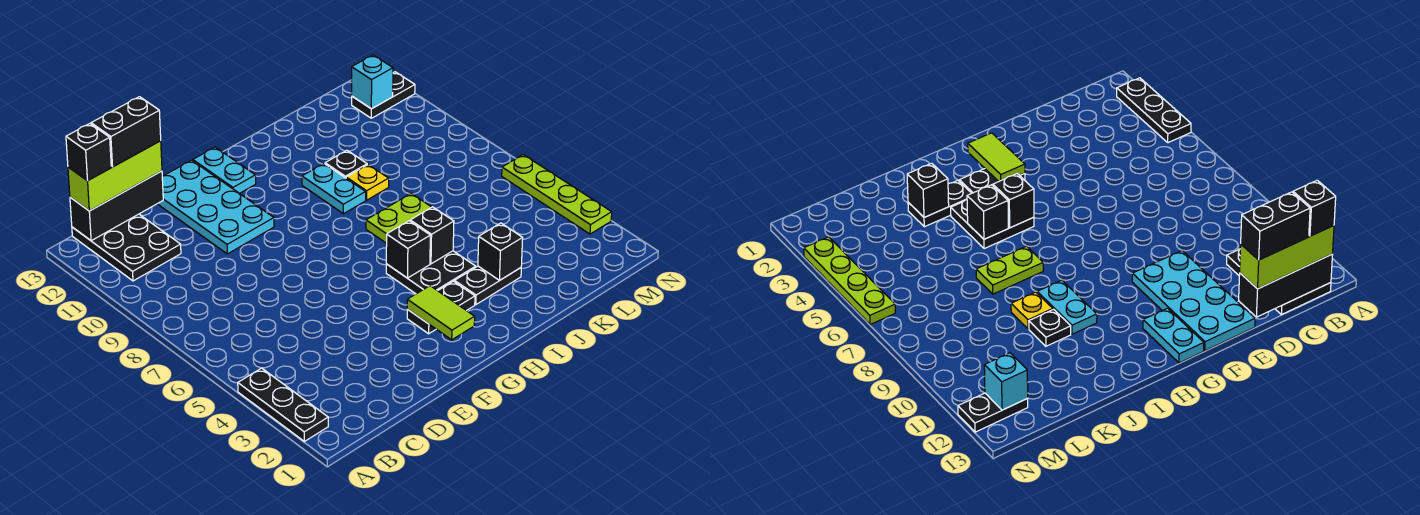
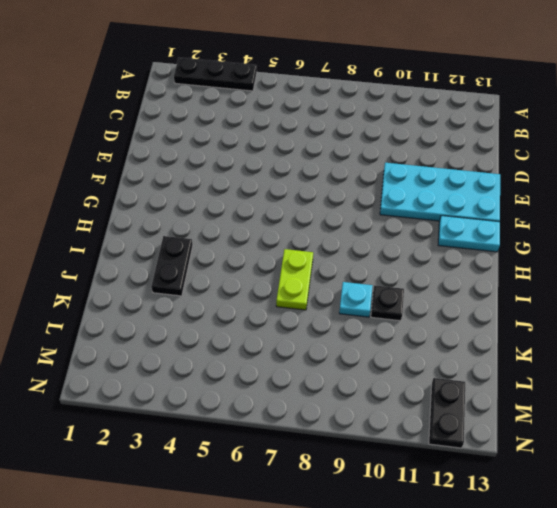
cyan 1x1 plate [339,282,373,317] -> yellow 1x1 plate [346,165,389,200]
none -> black 2x3 plate [72,214,181,281]
none -> black 1x2 plate [407,281,475,334]
none -> black 2x2 plate [386,251,476,294]

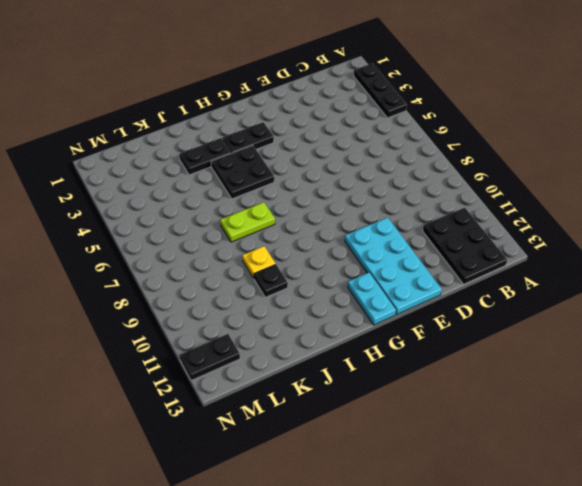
none -> cyan 1x2 plate [302,164,366,214]
none -> lime 1x4 plate [502,155,612,234]
none -> black 1x3 brick [70,171,163,241]

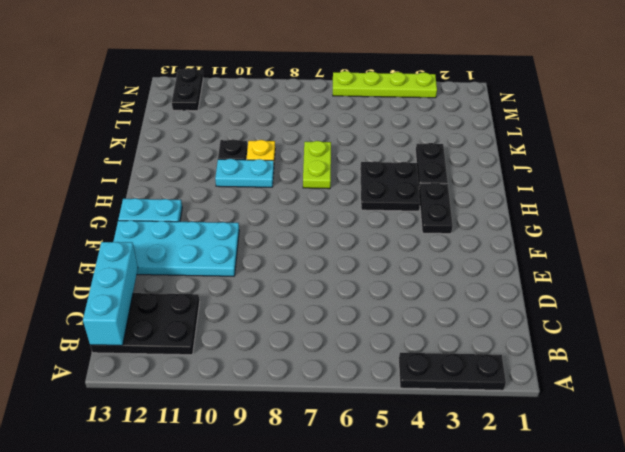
cyan 1x3 brick [83,242,138,345] -> black 1x3 brick [70,171,163,241]
none -> lime 1x2 tile [407,286,475,340]
none -> black 1x1 brick [386,221,430,278]
none -> black 1x1 brick [410,207,454,264]

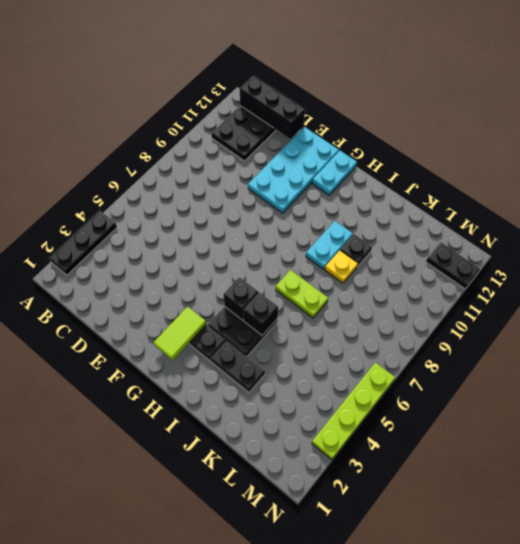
none -> black 1x1 brick [478,223,523,281]
none -> cyan 1x1 brick [352,55,393,109]
none -> lime 1x3 brick [68,141,162,211]

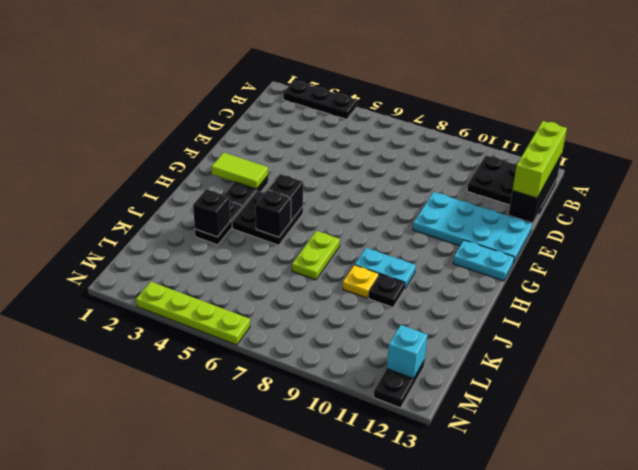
none -> black 1x1 brick [66,124,111,181]
none -> black 1x2 brick [91,97,161,167]

